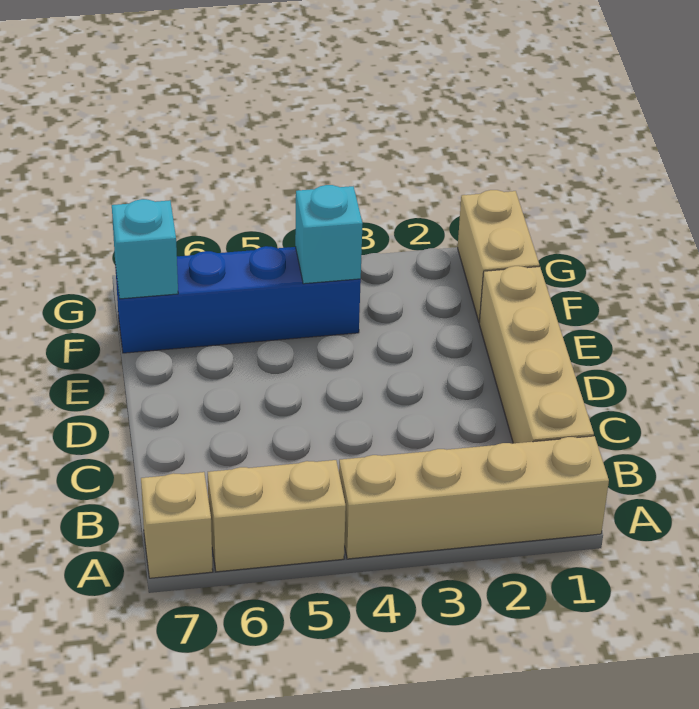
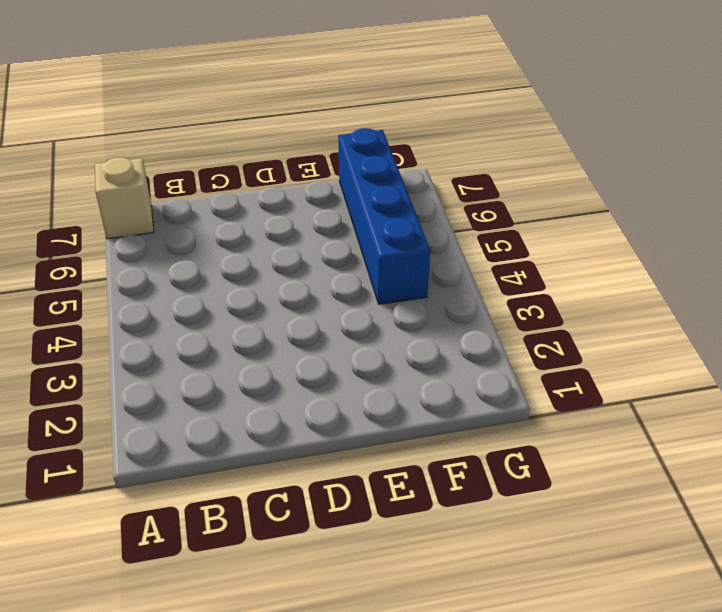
none -> tan 1x4 brick [339,436,609,559]
none -> tan 1x2 brick [208,460,346,572]

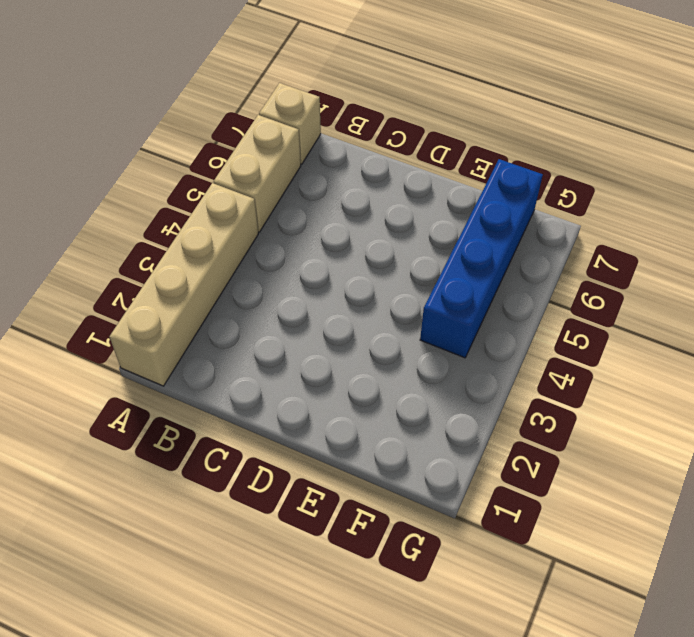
none -> tan 1x4 brick [479,266,594,443]
none -> tan 1x2 brick [458,190,539,322]

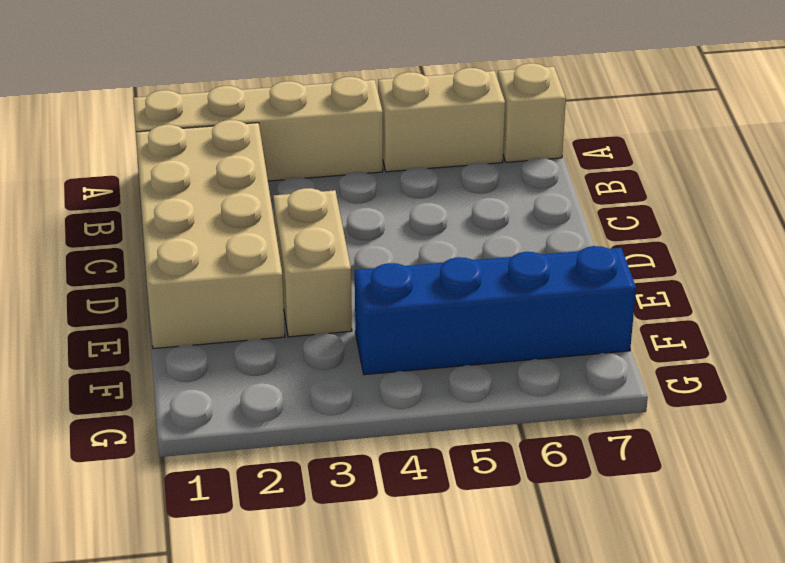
tan 2x4 brick [136,120,285,349] -> tan 1x4 brick [479,266,594,443]
tan 1x2 brick [273,188,352,337] -> tan 1x2 brick moved to [458,190,539,322]
none -> cyan 1x1 brick [295,185,363,284]
none -> cyan 1x1 brick [112,199,178,299]

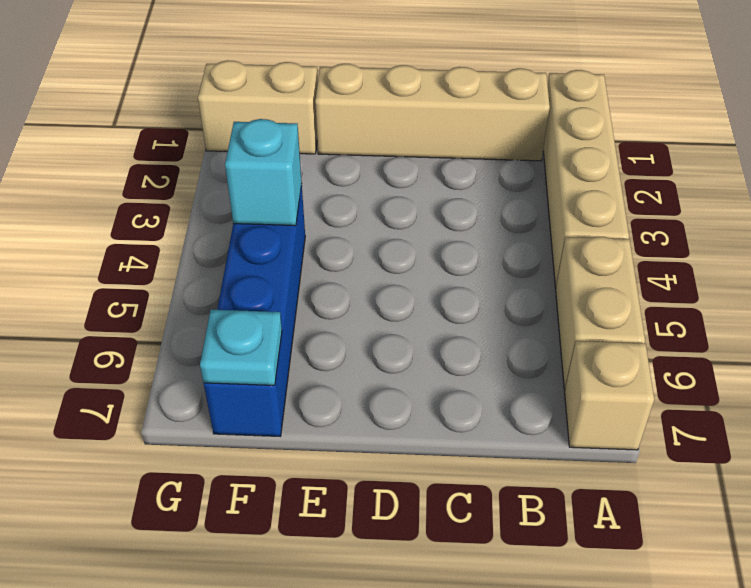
cyan 1x1 plate [200,310,282,385] -> cyan 1x1 brick [112,199,178,299]

